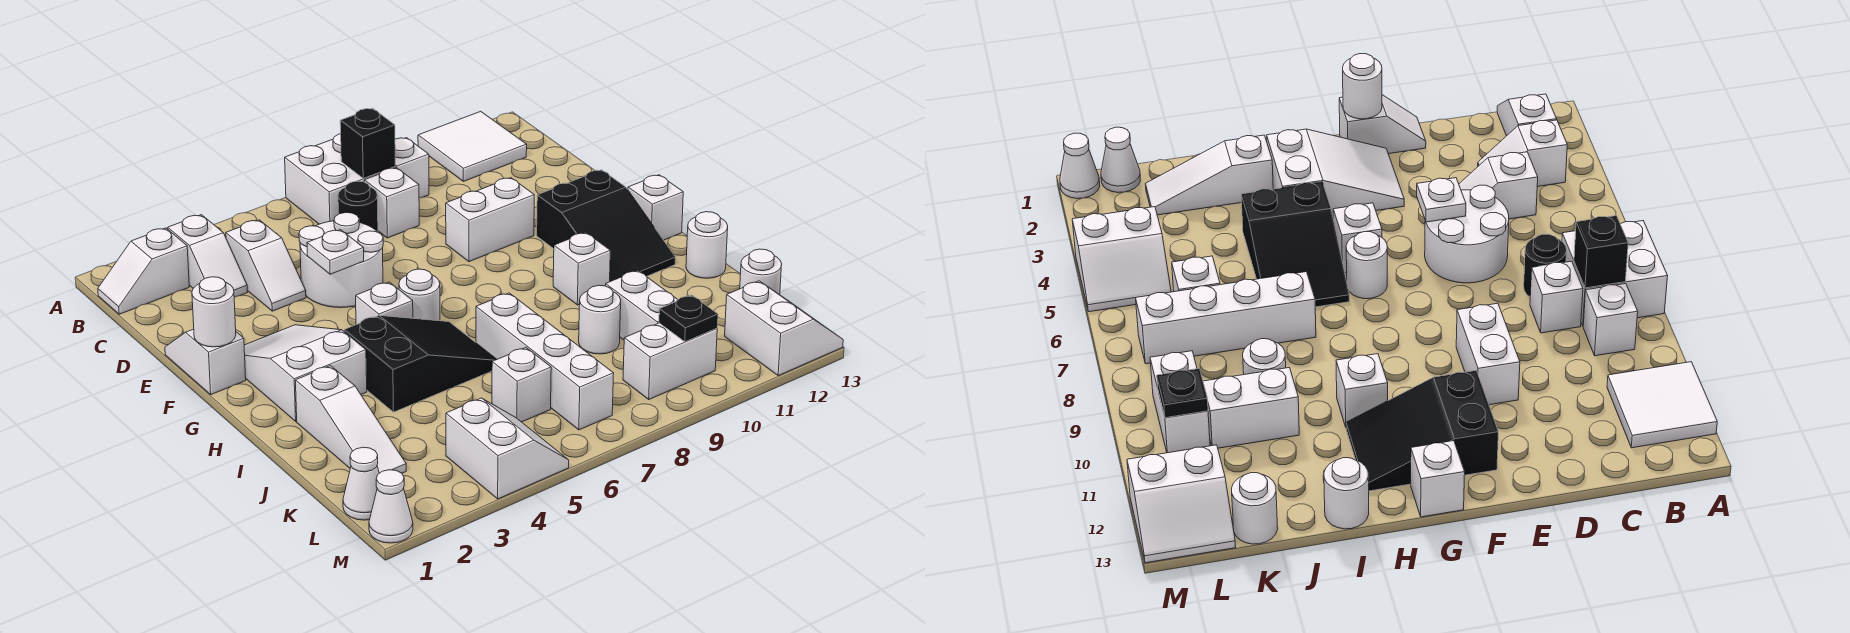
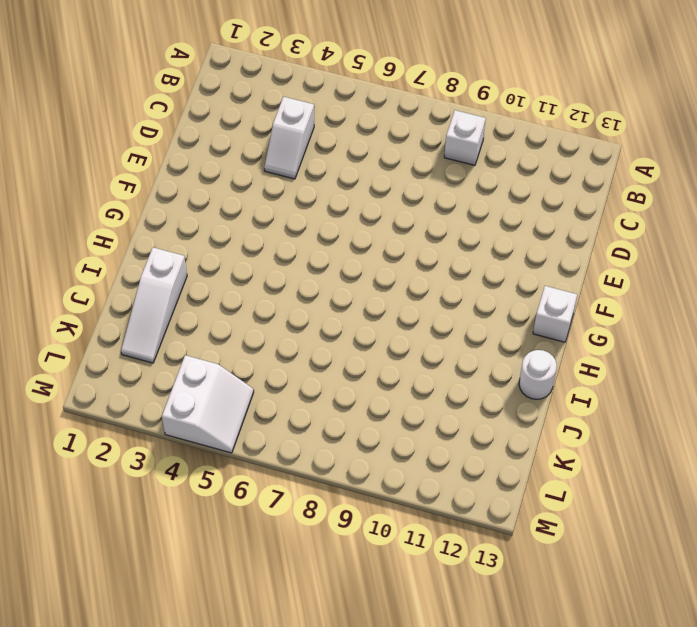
none -> white 2x2 brick [285,134,395,224]
none -> white 2x2 tile [418,111,527,181]
none -> white 1x2 slope [98,228,189,314]
none -> white 1x2 slope [168,215,248,297]

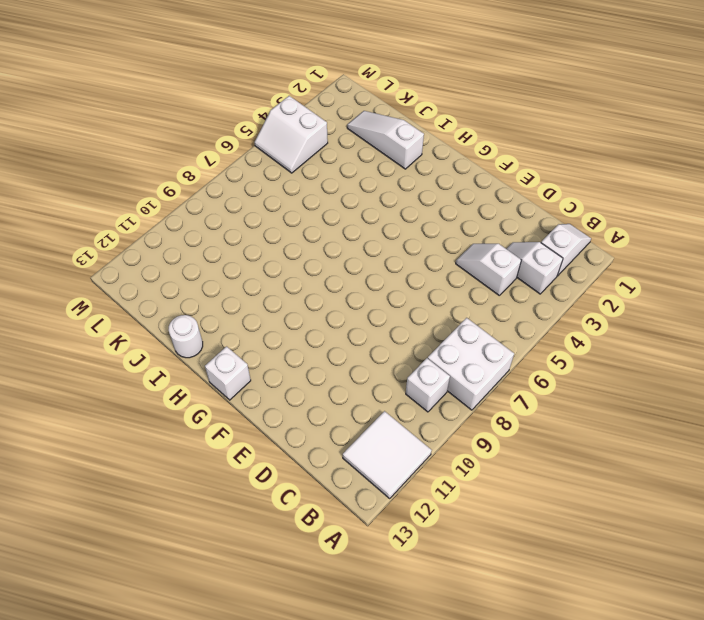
none -> black 1x1 round brick [338,181,378,232]
none -> white 1x1 brick [364,168,419,238]
none -> white 2x2 round brick [299,213,383,308]
none -> white 1x2 slope [165,329,246,395]

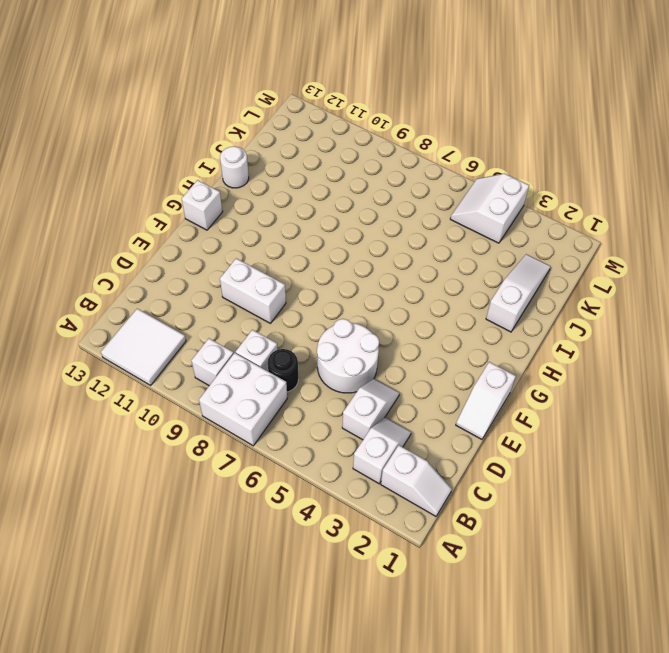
none -> white 2x3 slope [244,325,367,421]
none -> black 2x3 slope [537,170,675,282]
none -> white 1x1 brick [356,282,413,325]
none -> white 1x1 round brick [399,269,440,321]

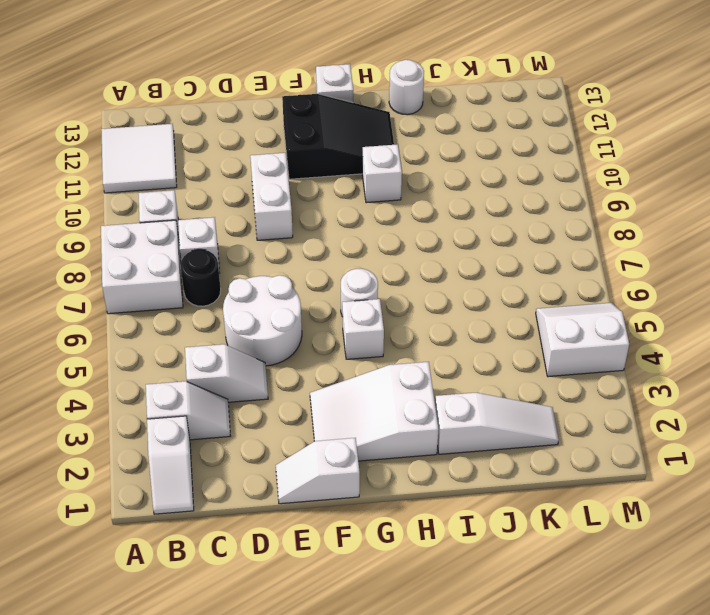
none -> black 2x3 slope [344,316,497,412]
none -> white 1x4 brick [476,293,614,430]
none -> white 1x1 round brick [579,285,621,354]
none -> white 1x2 brick [606,270,678,340]

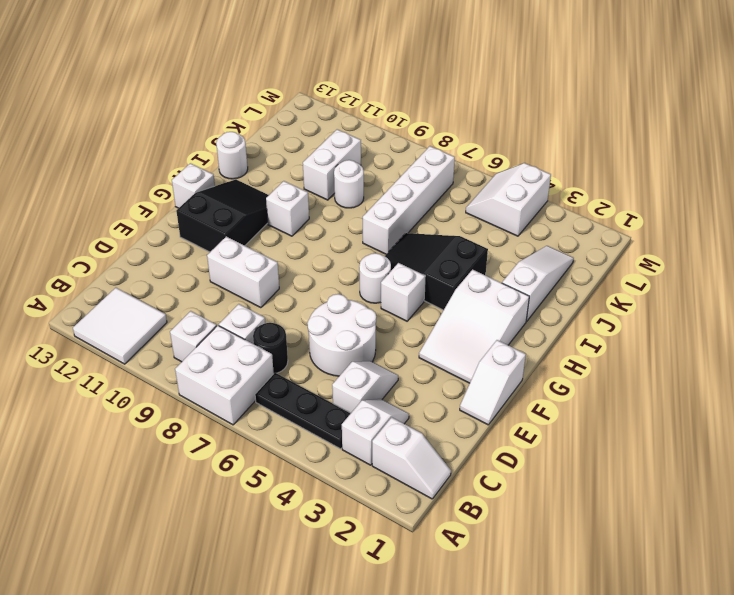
black 1x3 plate [255,373,351,449] -> none
none -> white 1x1 brick [492,348,551,422]
none -> white 1x1 round brick [740,249,782,295]
none -> white 1x1 cone [343,447,379,520]
none -> white 1x2 brick [623,323,717,399]

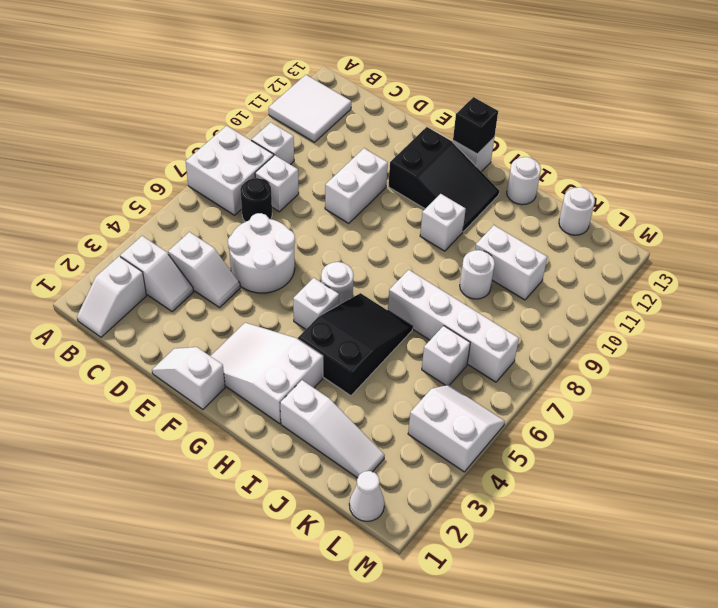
black 1x1 brick [453,97,498,154] -> black 1x1 brick moved to [340,108,395,178]
none -> white 1x2 brick [623,323,717,399]
none -> white 2x2 slope [725,281,843,376]
none -> white 1x1 cone [369,470,413,543]
none -> white 1x1 plate [307,230,364,274]

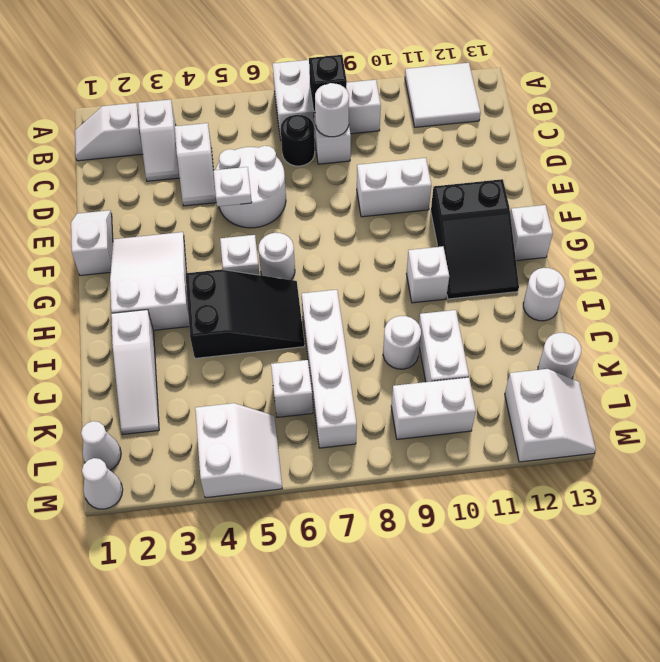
white 1x1 round brick [315,83,349,137] -> white 1x1 round brick moved to [192,277,236,347]
none -> black 1x1 plate [659,295,718,342]

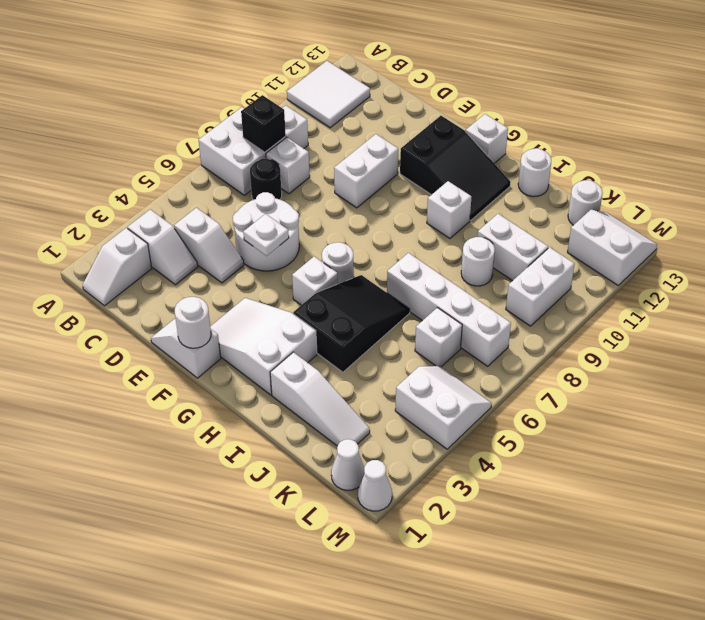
none -> black 1x1 plate [659,295,718,342]

